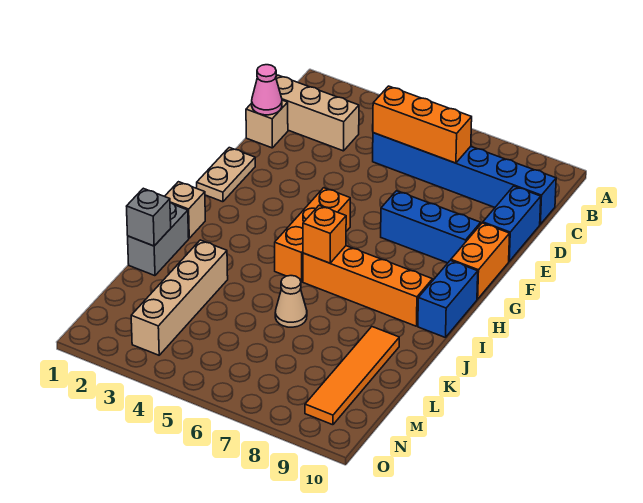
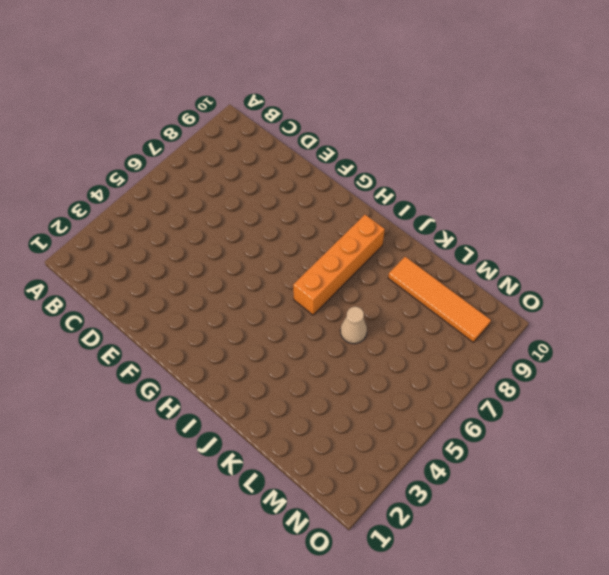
none -> tan 1x3 brick [276,75,359,151]
none -> blue 1x6 brick [373,133,556,224]
none -> tan 1x1 brick [246,100,288,148]

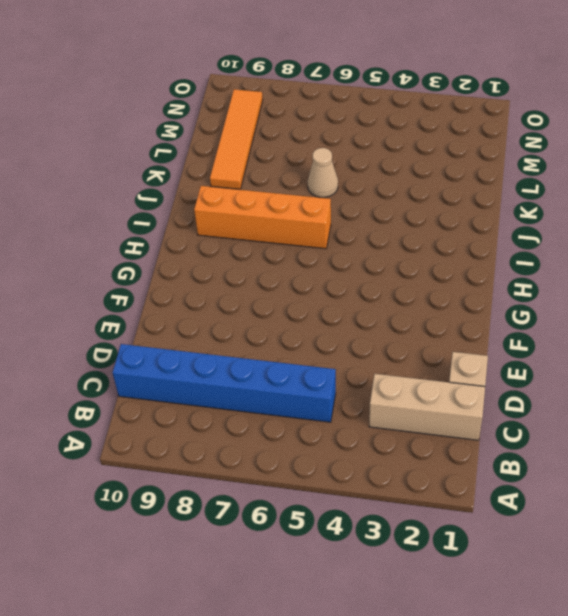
none -> blue 1x2 brick [483,186,541,261]
none -> tan 1x2 plate [197,148,255,202]
none -> blue 1x3 brick [381,191,481,263]

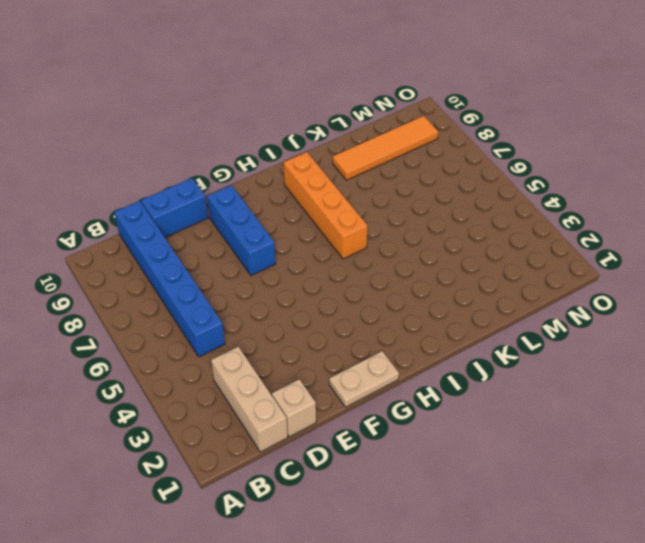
none -> orange 1x2 brick [451,223,510,299]
none -> orange 1x3 brick [275,188,350,282]
none -> blue 1x2 brick [418,260,478,338]

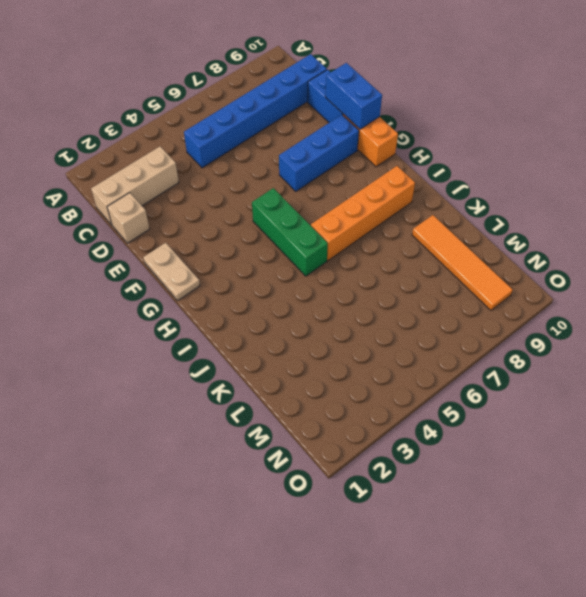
blue 1x2 brick [325,63,382,129] -> blue 1x2 brick moved to [418,260,478,338]
green 1x3 brick [252,188,328,276] -> orange 1x3 brick [275,188,350,282]
none -> tan 1x1 brick [165,182,205,238]
none -> grey 1x2 brick [128,203,189,276]
none -> tan 1x4 brick [131,240,228,355]

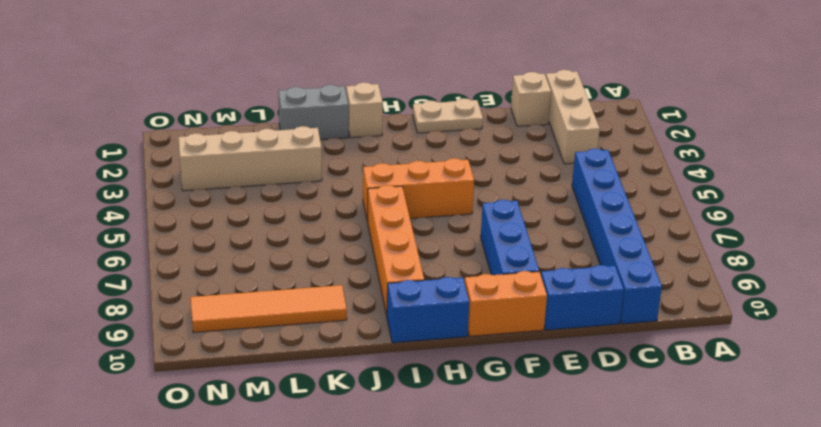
none -> tan 1x1 cone [275,276,307,327]
none -> orange 1x3 brick [373,86,472,163]
none -> pink 1x1 cone [252,65,282,115]

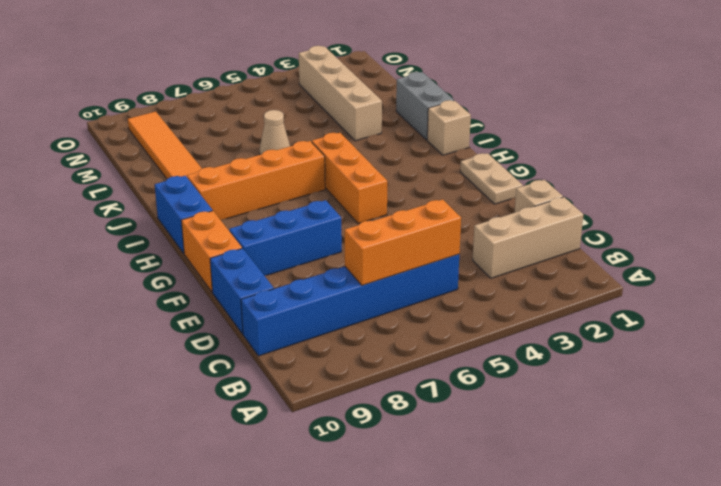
none -> pink 1x1 cone [252,65,282,115]
none -> orange 1x1 brick [303,206,346,263]
none -> grey 1x1 brick [127,188,171,246]

